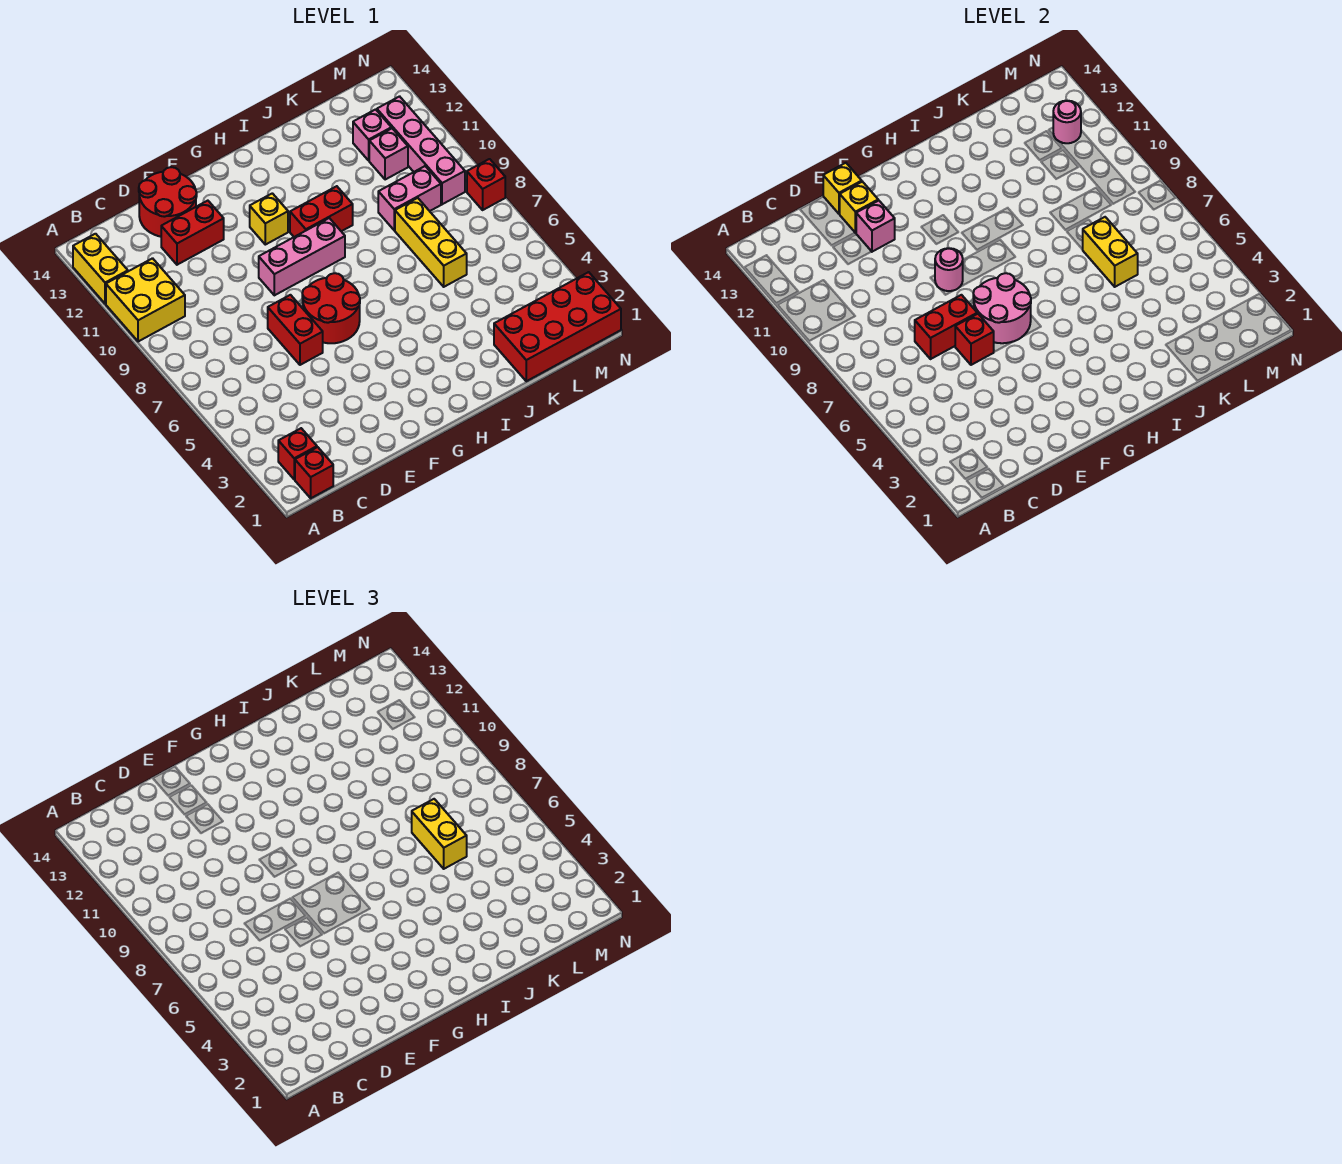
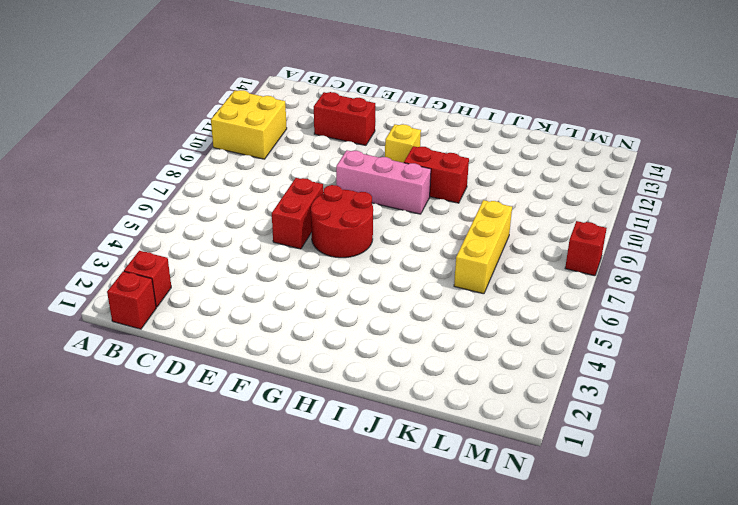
none -> yellow 1x2 brick [73,234,128,304]
none -> red 2x2 round brick [139,167,197,237]
none -> red 2x4 brick [494,272,621,381]

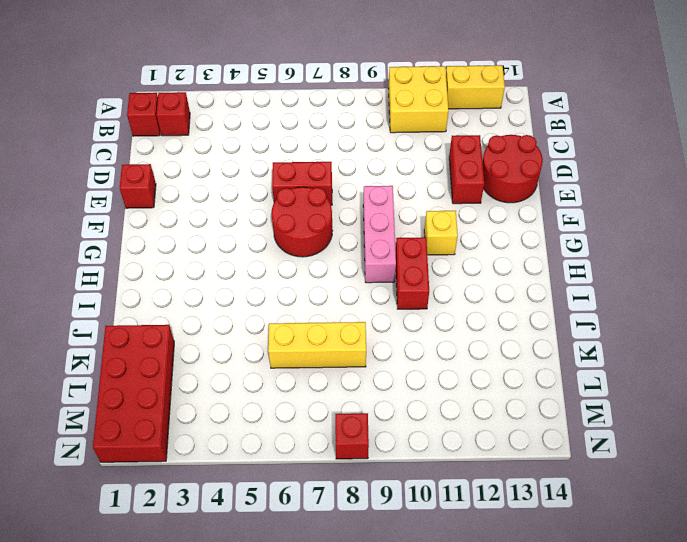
red 1x1 brick [120,164,156,208] -> red 1x1 brick moved to [955,314,994,365]
none -> pink 1x2 brick [378,166,441,230]
none -> pink 1x1 brick [369,128,408,180]
none -> pink 1x1 brick [353,109,391,160]

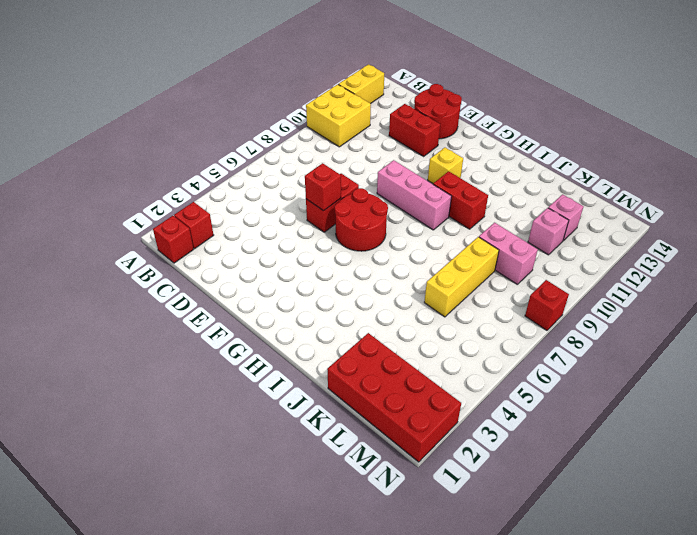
none -> pink 1x4 brick [377,96,465,204]
none -> red 1x2 brick [915,295,977,359]
none -> pink 1x1 brick [856,200,895,252]

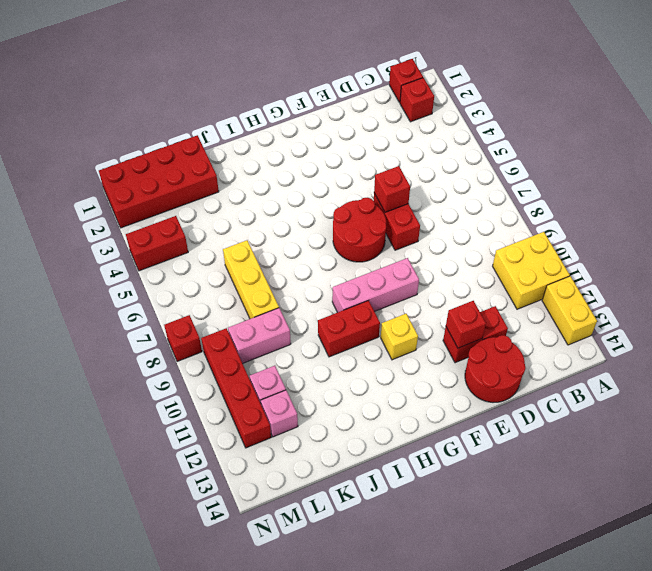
red 1x1 brick [446,301,486,348] -> pink 1x1 brick [856,200,895,252]
red 1x2 brick [126,216,188,271] -> red 1x2 brick moved to [915,295,977,359]
red 1x4 brick [201,328,271,448] -> pink 1x4 brick [377,96,465,204]
none -> yellow 1x1 brick [840,182,878,233]
none -> yellow 1x1 brick [823,163,862,214]
none -> pink 2x2 round brick [973,273,1031,343]

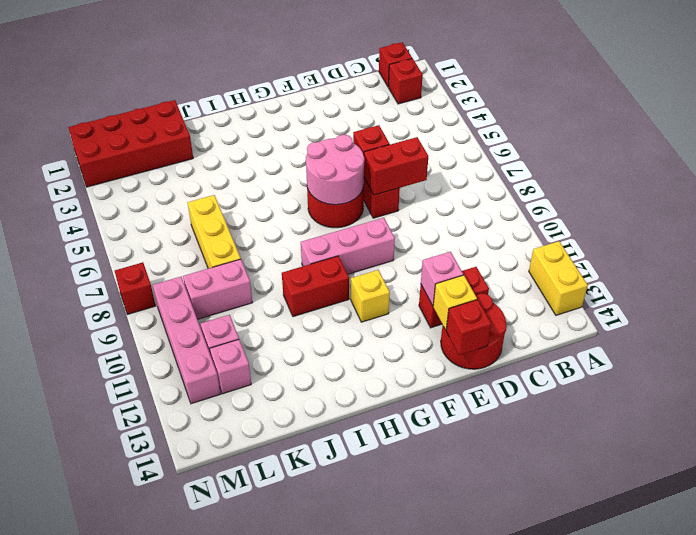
red 1x1 brick [446,300,491,355] -> yellow 1x1 brick [823,163,862,214]
none -> yellow 2x2 brick [106,258,185,342]
none -> pink 1x1 round brick [935,248,963,291]
none -> yellow 1x2 brick [1082,217,1138,287]

